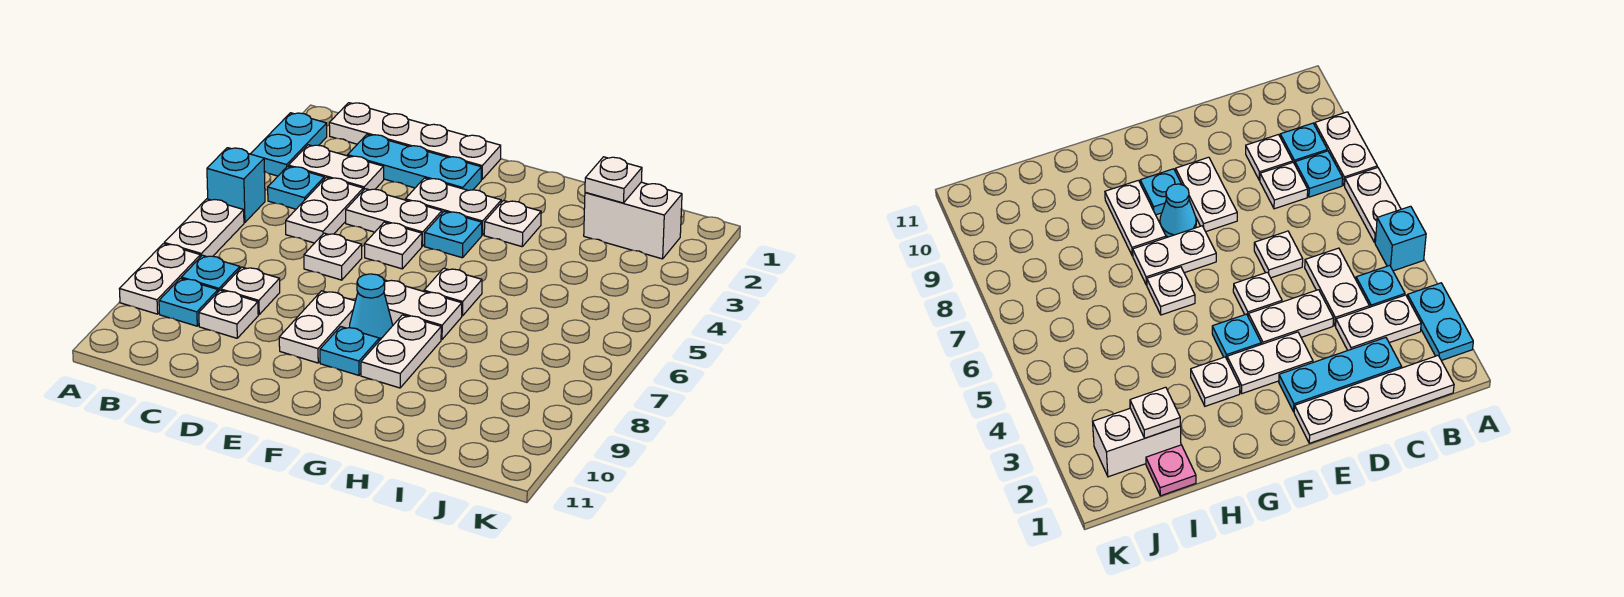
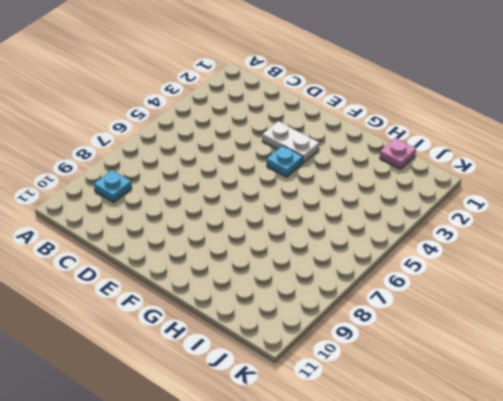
none -> cyan 1x2 plate [251,113,327,176]
none -> cyan 1x1 brick [207,148,265,223]
none -> white 1x2 plate [164,199,244,257]

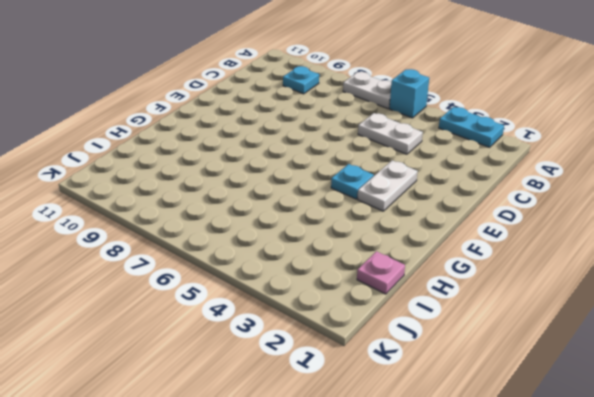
none -> white 1x2 plate [120,244,200,314]
none -> white 1x4 plate [329,103,501,180]
none -> white 1x2 plate [289,145,384,190]

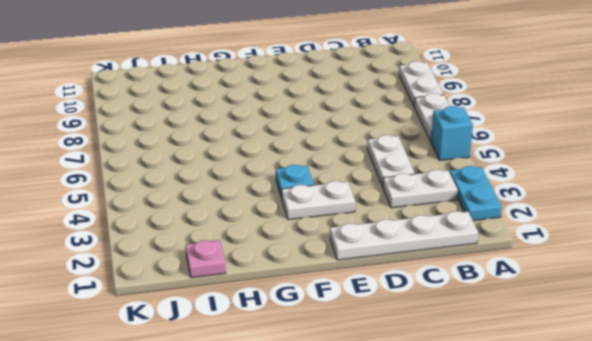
none -> cyan 1x1 plate [268,166,324,209]
none -> cyan 1x1 plate [181,255,240,292]
none -> cyan 1x1 plate [159,278,218,326]

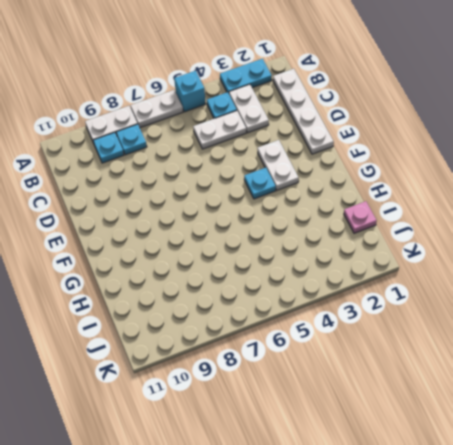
none -> cyan 1x3 plate [348,135,481,190]
none -> white 1x1 plate [221,267,280,315]
none -> white 1x1 plate [199,290,258,338]

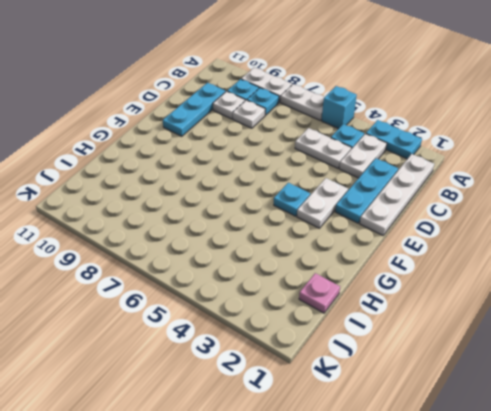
cyan 1x3 plate [163,83,226,136] -> none
none -> white 1x2 plate [346,189,442,246]
none -> white 1x1 plate [304,233,362,280]
none -> white 1x1 plate [364,222,422,269]

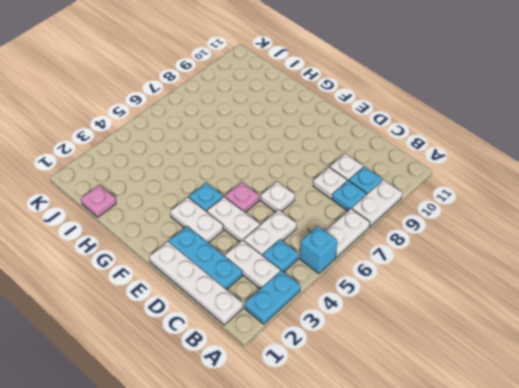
pink 1x1 plate [225,182,259,212] -> white 1x1 plate [364,222,422,269]
none -> white 1x2 plate [279,291,355,363]
none -> white 1x2 plate [384,280,462,340]
none -> cyan 1x1 cone [349,274,393,341]

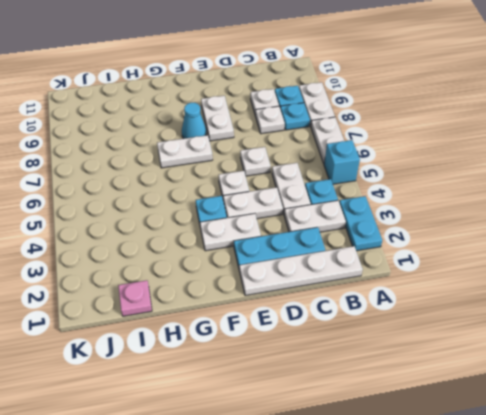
none -> cyan 1x1 plate [320,327,379,375]
none -> white 1x1 plate [484,201,541,247]
none -> white 1x1 plate [424,268,482,316]

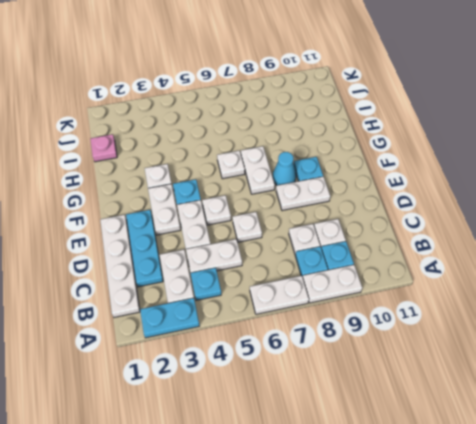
none -> cyan 1x1 brick [207,148,265,223]
none -> white 1x2 plate [361,315,441,388]
none -> white 1x2 brick [584,182,682,259]

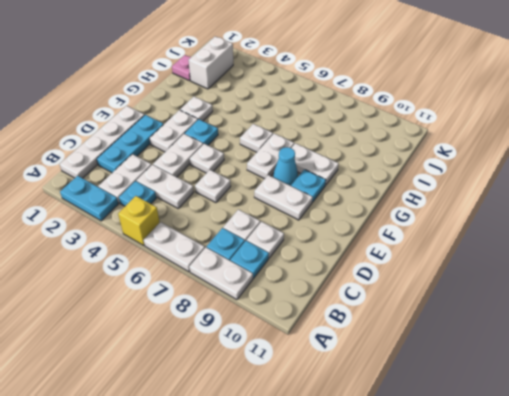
yellow 1x1 brick [118,196,160,245] -> cyan 1x1 brick [207,148,265,223]
none -> white 1x1 plate [585,157,642,203]

